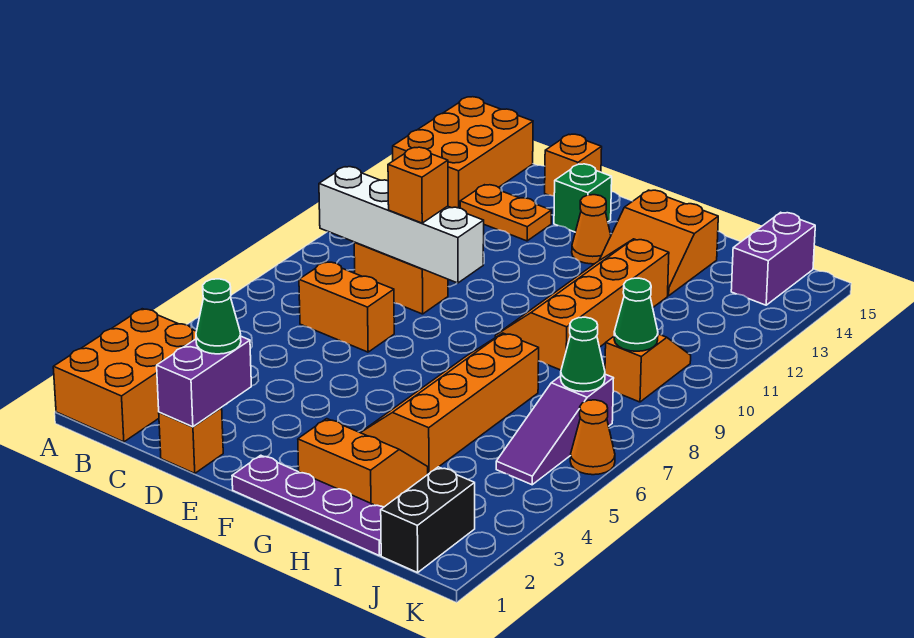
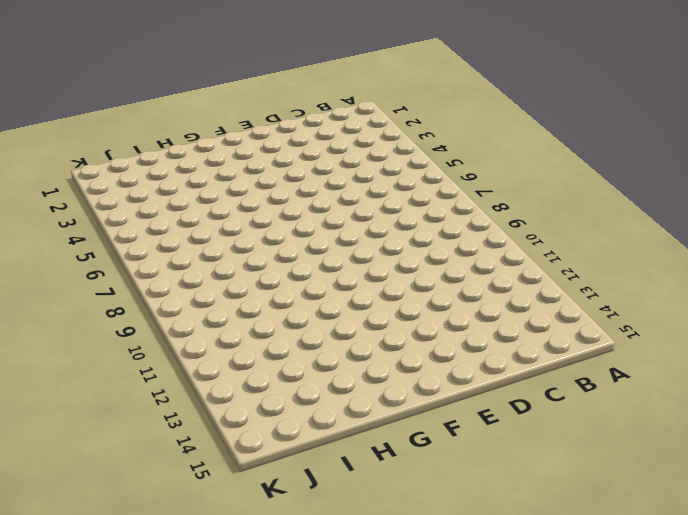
none -> orange 2x3 brick [53,309,196,442]
none -> orange 2x3 brick [393,97,533,208]
none -> orange 1x2 brick [299,262,394,352]

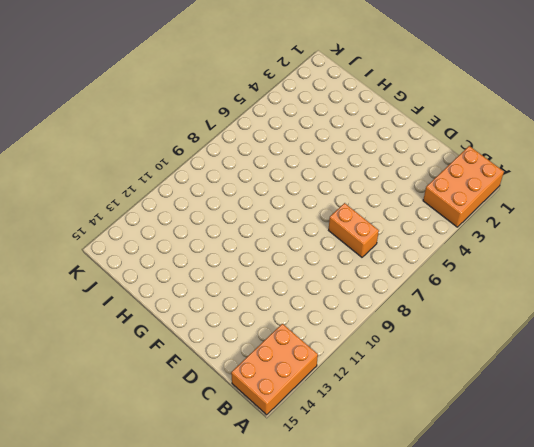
none -> orange 1x2 brick [354,242,448,314]
none -> orange 1x2 plate [460,185,551,241]
none -> orange 1x1 brick [159,408,223,473]

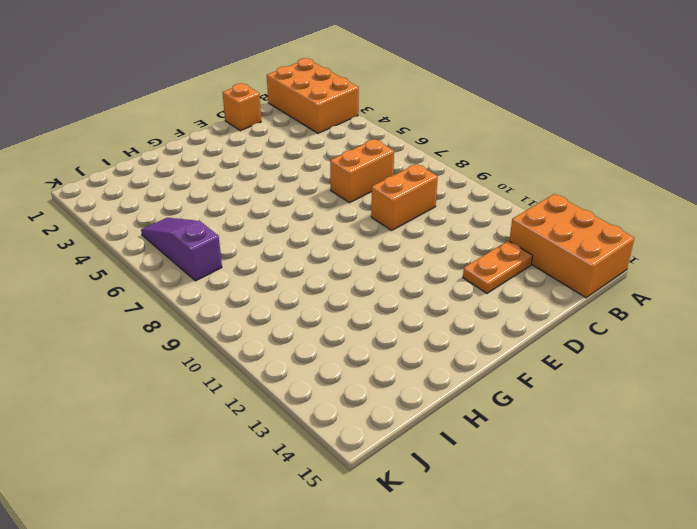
none -> orange 1x1 brick [545,134,602,196]
none -> green 1x1 brick [554,164,612,232]
none -> purple 1x4 plate [232,455,384,556]

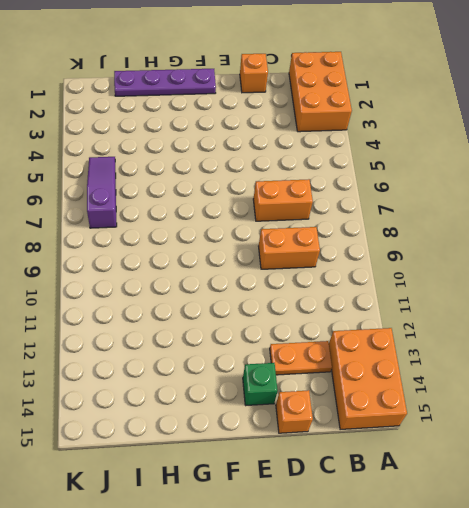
none -> orange 1x1 cone [572,195,611,264]
none -> orange 2x2 slope [298,419,428,507]
none -> orange 2x4 slope [360,333,539,474]

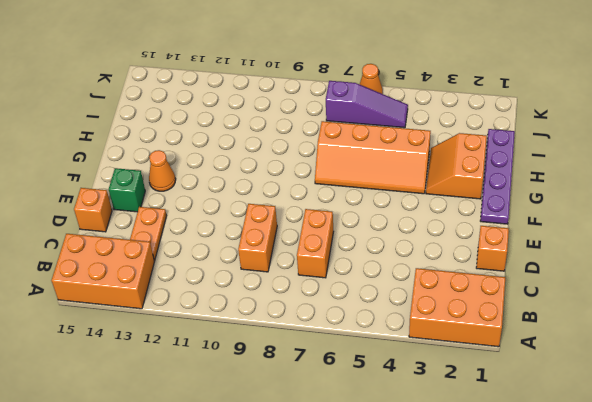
none -> orange 2x4 slope [495,239,669,370]
none -> orange 2x2 slope [600,190,718,296]
none -> black 1x2 brick [381,467,475,573]

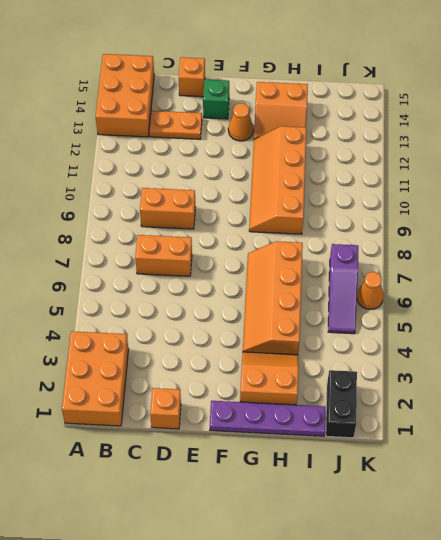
none -> orange 1x2 slope [605,334,691,402]
none -> purple 1x2 brick [731,212,815,305]
none -> white 1x4 brick [319,167,484,283]

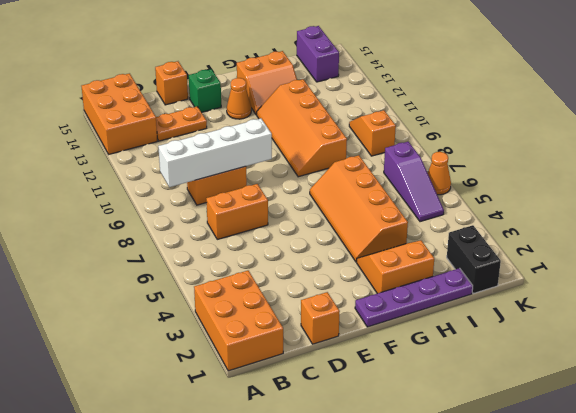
none -> purple 1x2 brick [157,337,251,427]
none -> green 1x1 cone [561,317,605,392]
none -> green 1x1 cone [614,278,658,351]

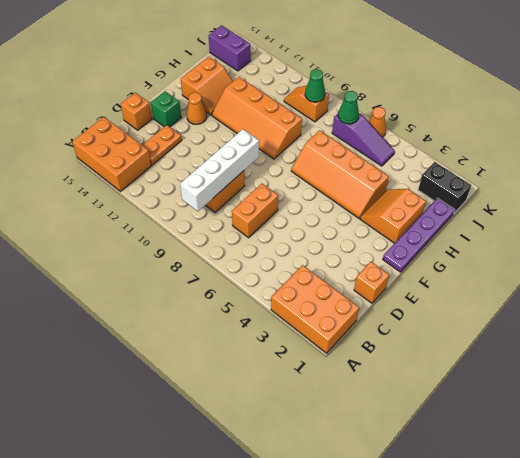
none -> purple 1x2 brick [157,337,251,427]
none -> green 1x1 cone [196,279,241,354]
none -> orange 1x1 brick [388,147,448,223]

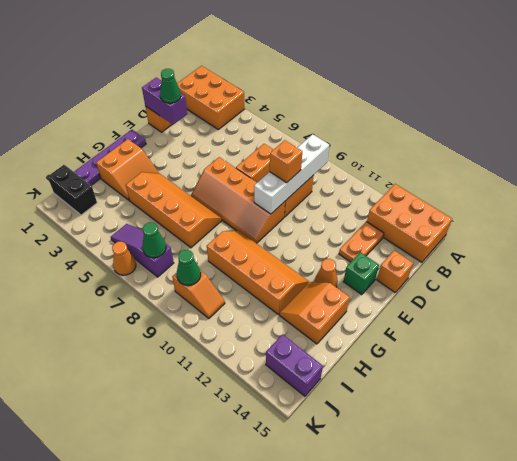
orange 2x4 slope [191,157,285,243] -> none

